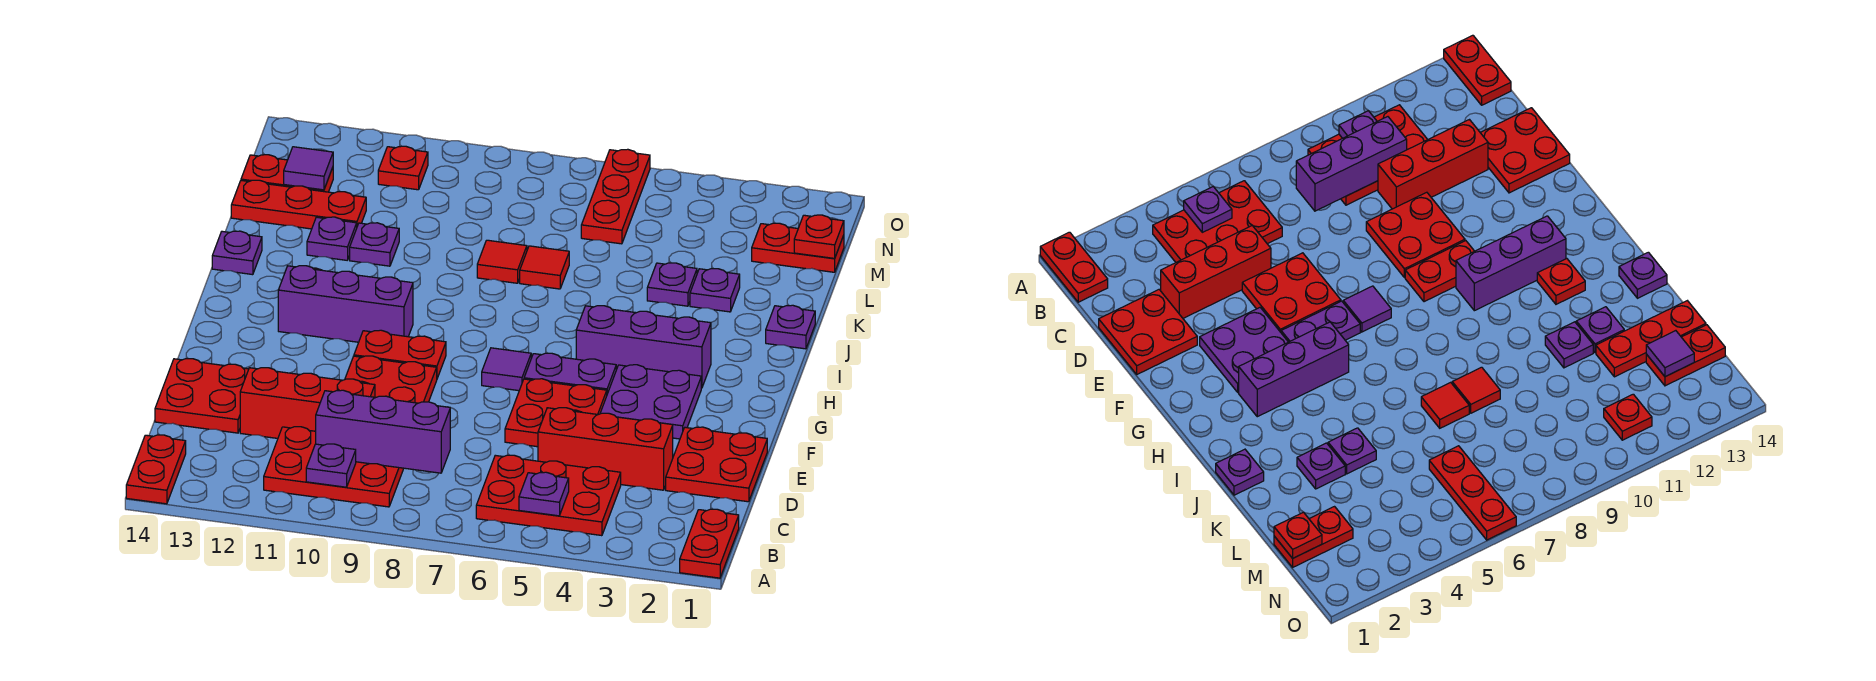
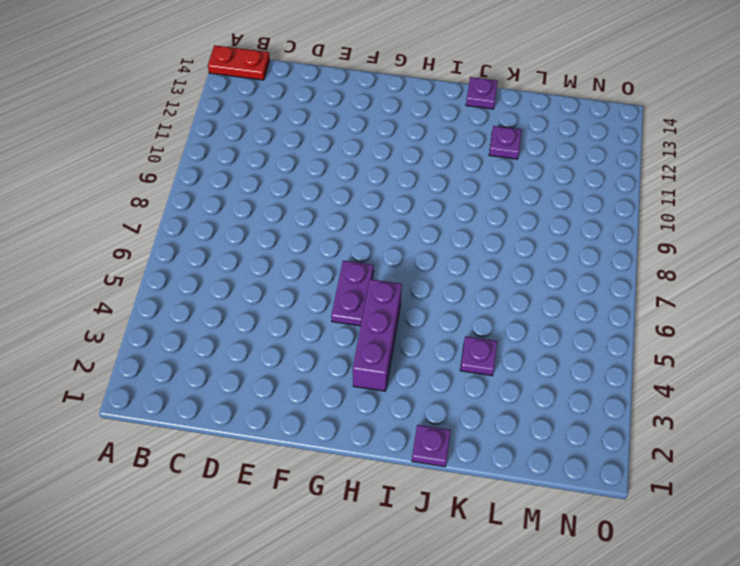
none -> red 1x2 plate [680,509,739,578]
none -> red 2x3 plate [476,455,621,536]
none -> red 2x3 plate [264,427,404,507]
none -> red 2x2 plate [666,427,767,502]

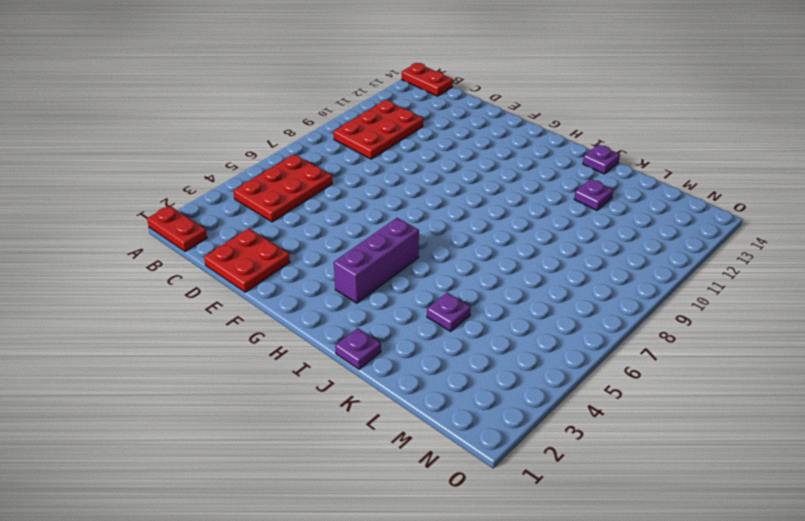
none -> red 1x3 brick [538,408,673,490]
none -> red 1x3 brick [240,368,375,438]
none -> red 2x2 plate [155,359,249,433]
none -> red 2x2 plate [505,379,607,447]

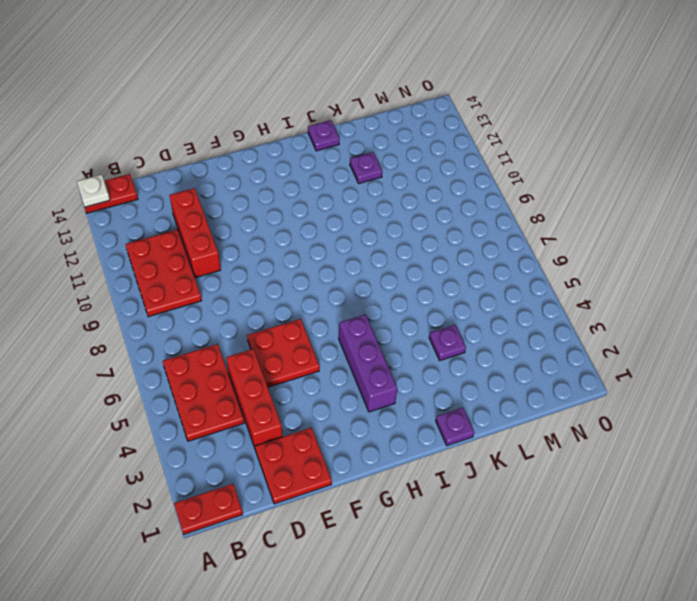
white 1x1 plate [77,174,110,207] -> none
none -> red 2x2 plate [155,359,249,433]
none -> red 2x2 plate [345,356,437,403]
none -> purple 2x2 plate [600,365,701,439]
none -> purple 1x2 plate [524,353,616,394]

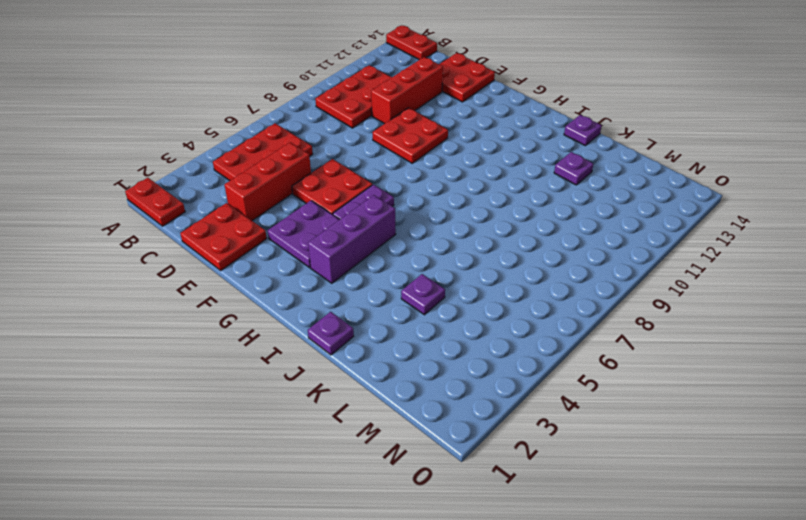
none -> purple 1x1 tile [482,348,531,391]
none -> red 1x2 plate [354,330,446,378]
none -> purple 1x3 brick [278,266,413,342]
none -> red 1x1 plate [1537,259,1585,304]

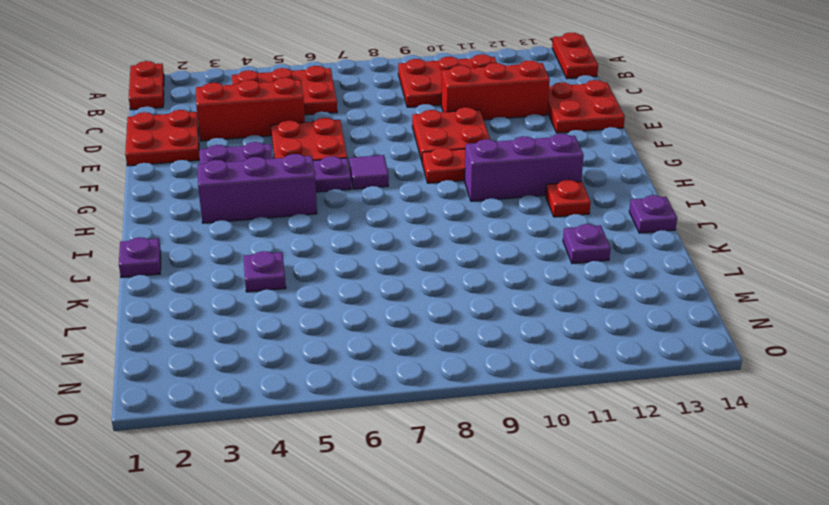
none -> purple 1x1 plate [690,269,740,312]
none -> red 1x1 tile [520,246,569,289]
none -> red 1x1 tile [477,240,527,283]
none -> purple 1x1 plate [350,223,399,266]

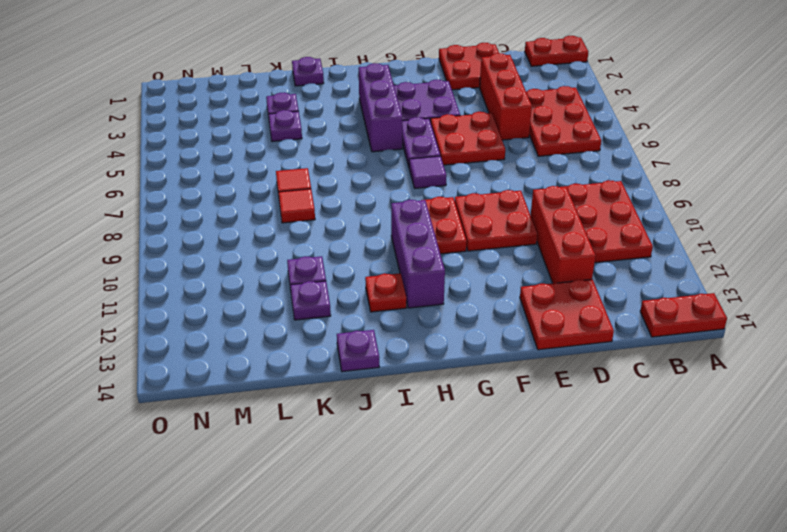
none -> red 1x3 plate [231,180,366,229]
none -> red 1x2 plate [752,223,844,272]
none -> red 1x3 plate [581,149,650,244]
none -> red 1x2 plate [241,155,333,192]

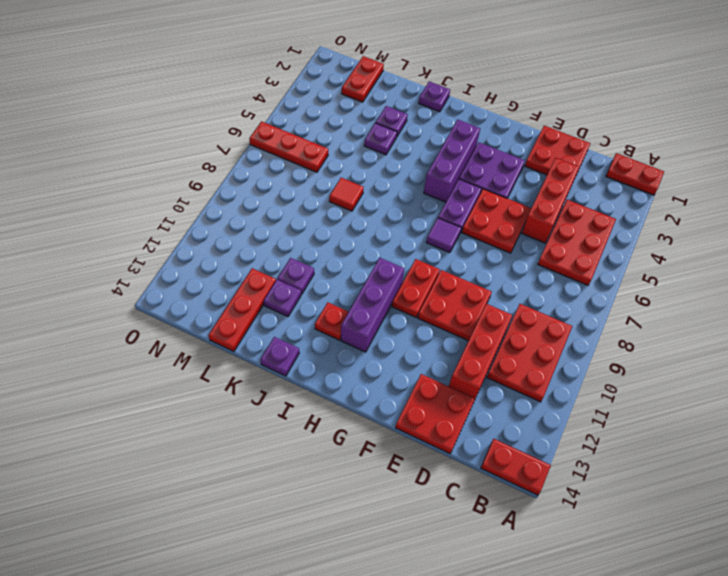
none -> red 1x1 tile [477,240,527,283]
none -> red 1x2 plate [241,155,333,192]
none -> red 1x1 plate [378,146,428,190]
none -> purple 1x1 plate [519,472,569,516]

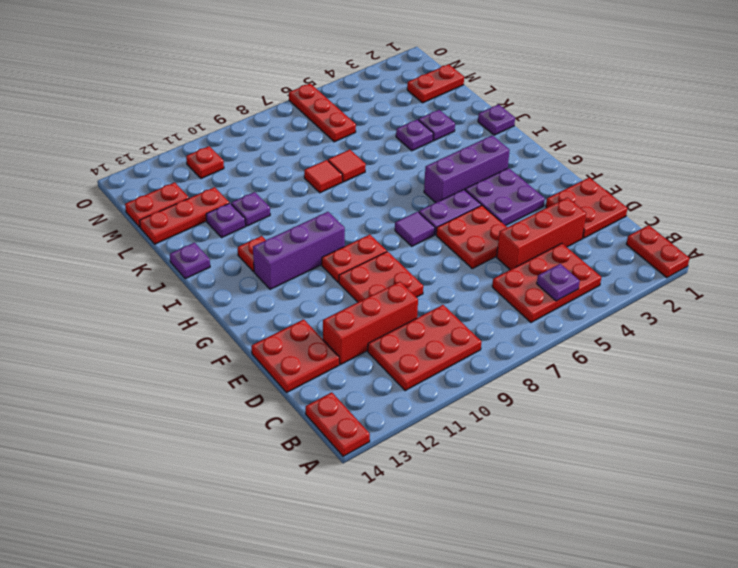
none -> purple 1x1 plate [306,444,356,487]
none -> purple 1x3 brick [316,390,450,473]
none -> red 1x1 plate [794,215,844,258]
none -> purple 1x1 tile [284,147,333,190]

